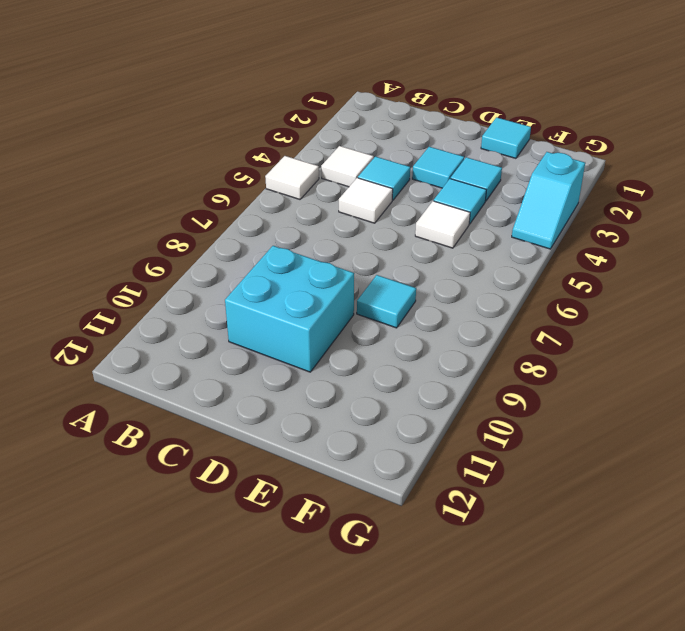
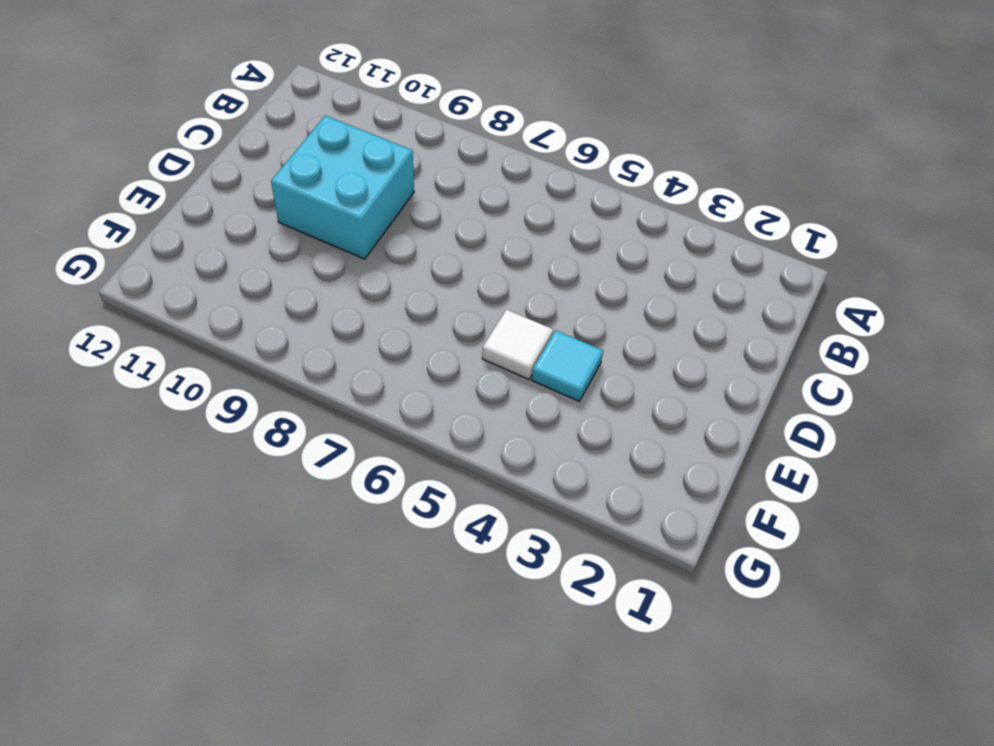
none -> white 1x1 tile [265,156,319,199]
none -> white 1x1 tile [321,146,374,187]
none -> cyan 1x1 tile [358,156,410,200]

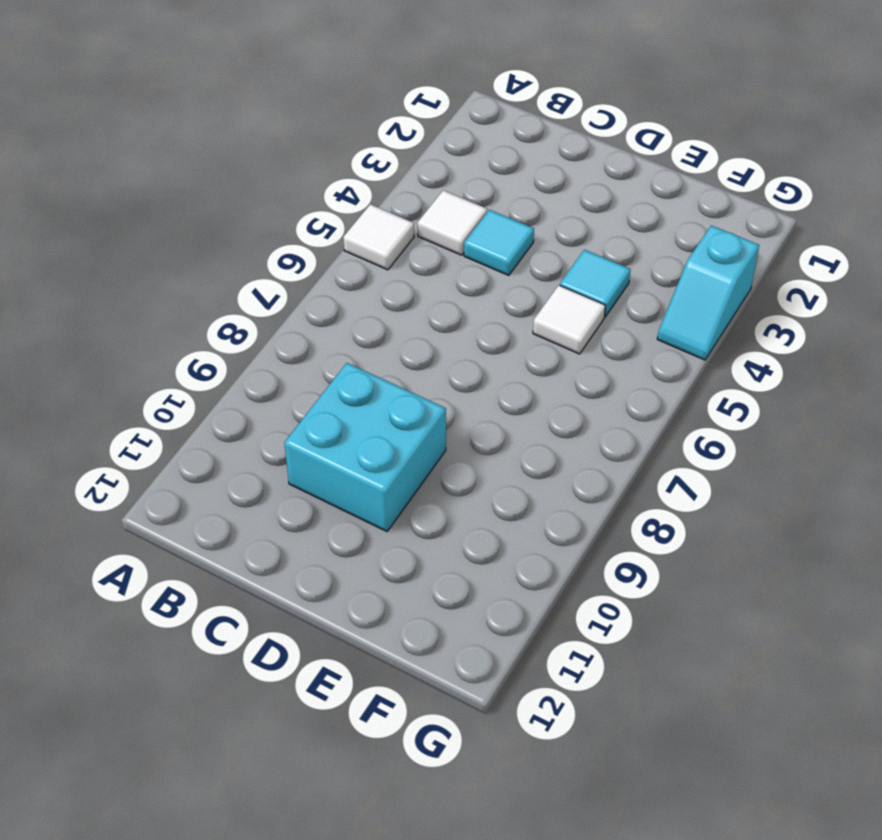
none -> white 1x1 tile [339,178,393,223]
none -> cyan 1x1 tile [412,147,464,188]
none -> cyan 1x1 tile [481,117,531,158]

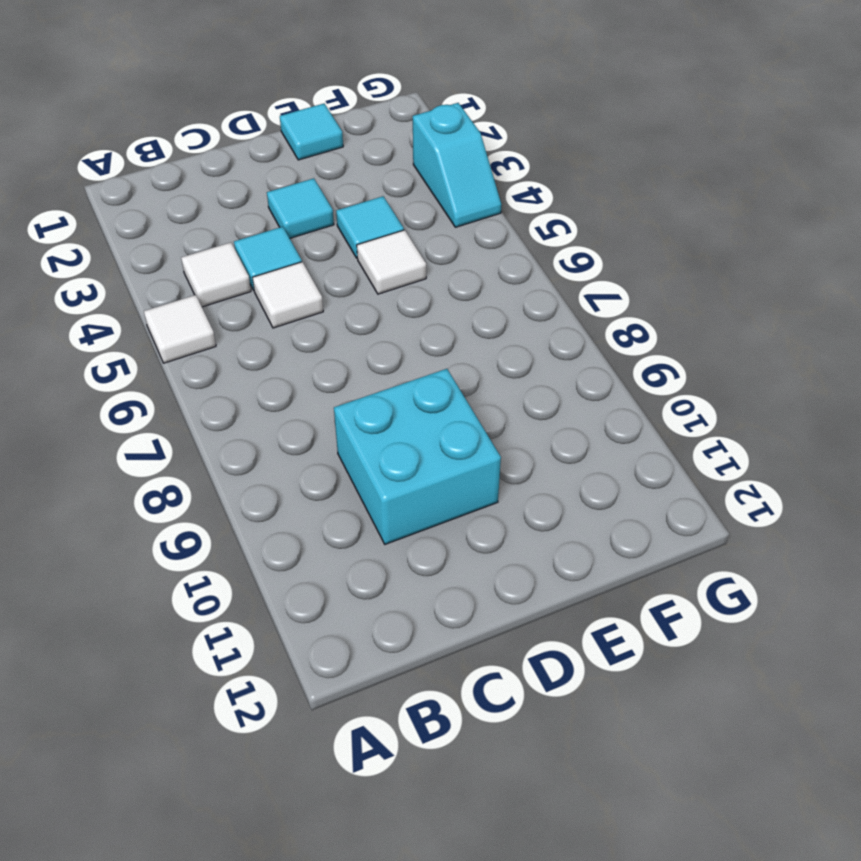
none -> cyan 1x1 tile [451,157,502,201]
none -> cyan 1x1 tile [357,275,416,328]

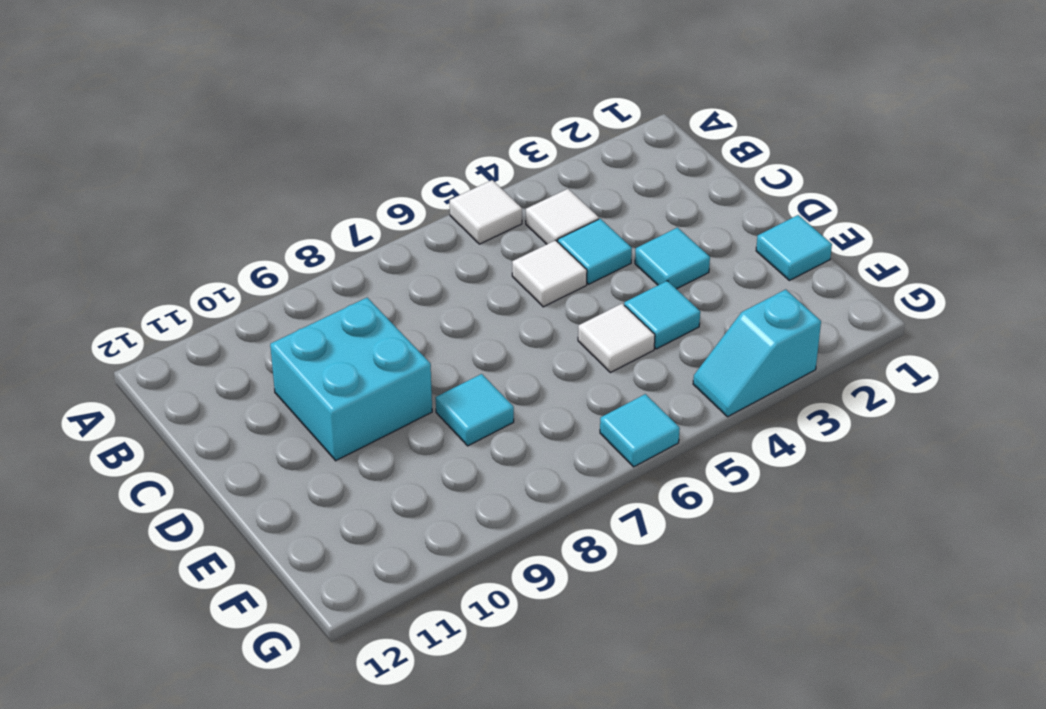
cyan 1x1 tile [600,394,680,467] -> cyan 1x1 tile moved to [451,157,502,201]

